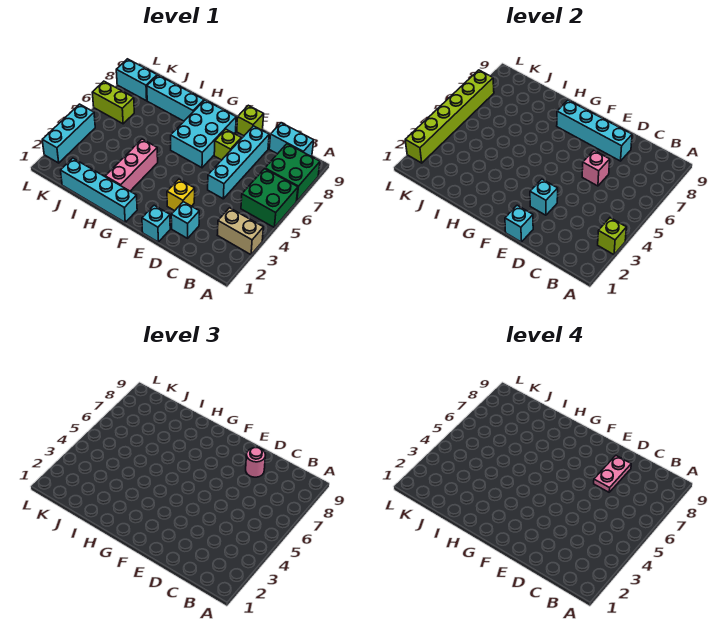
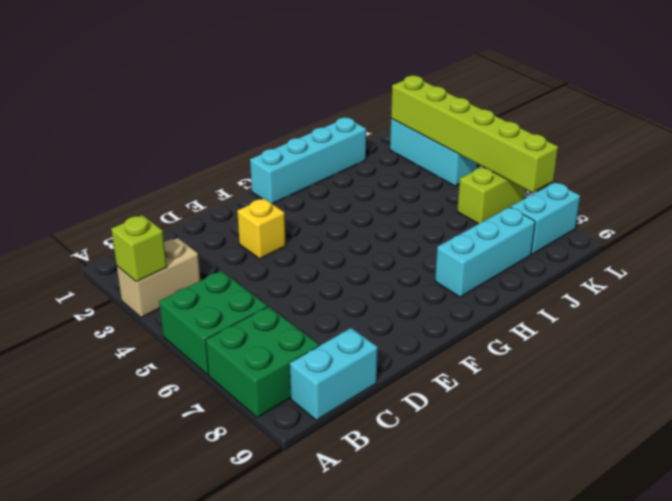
none -> cyan 1x1 brick [171,202,199,238]
none -> cyan 1x4 brick [208,126,269,199]
none -> cyan 1x1 brick [142,205,170,242]

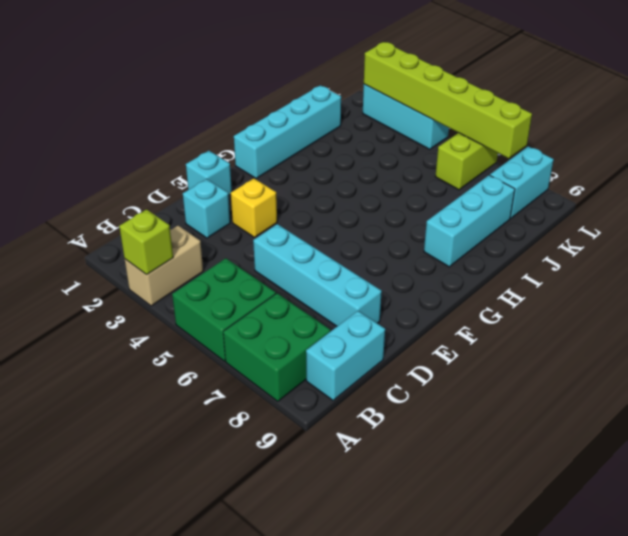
none -> lime 1x1 brick [214,129,241,160]
none -> lime 1x1 brick [237,105,264,136]
none -> cyan 2x3 brick [171,100,236,168]

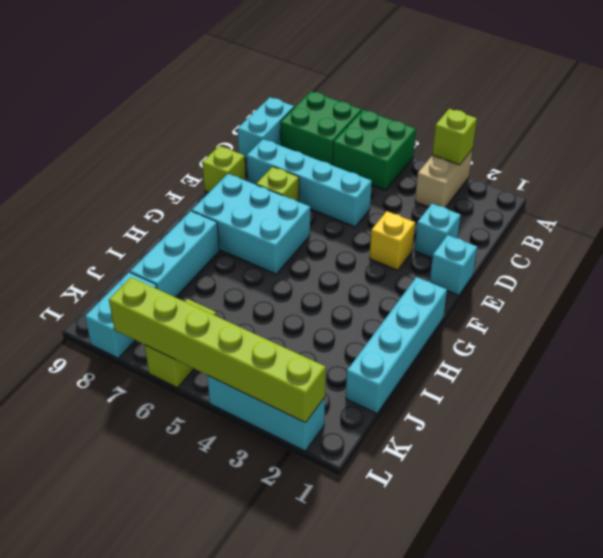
none -> pink 1x3 brick [105,139,158,191]
none -> pink 1x1 brick [582,151,610,186]
none -> cyan 1x4 brick [557,100,632,161]

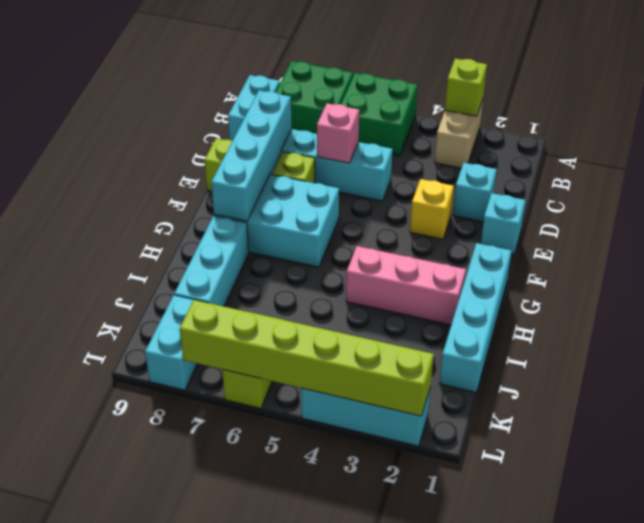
none -> cyan 1x1 brick [505,205,533,242]
none -> cyan 1x1 brick [530,179,558,215]
none -> pink 1x1 round brick [246,448,265,477]

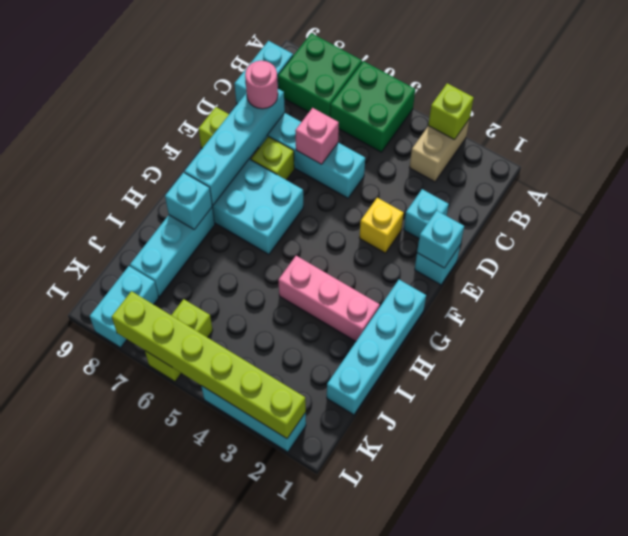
cyan 1x1 brick [165,173,212,229] -> cyan 1x1 brick moved to [530,179,558,215]
none -> pink 1x2 plate [594,456,631,492]

